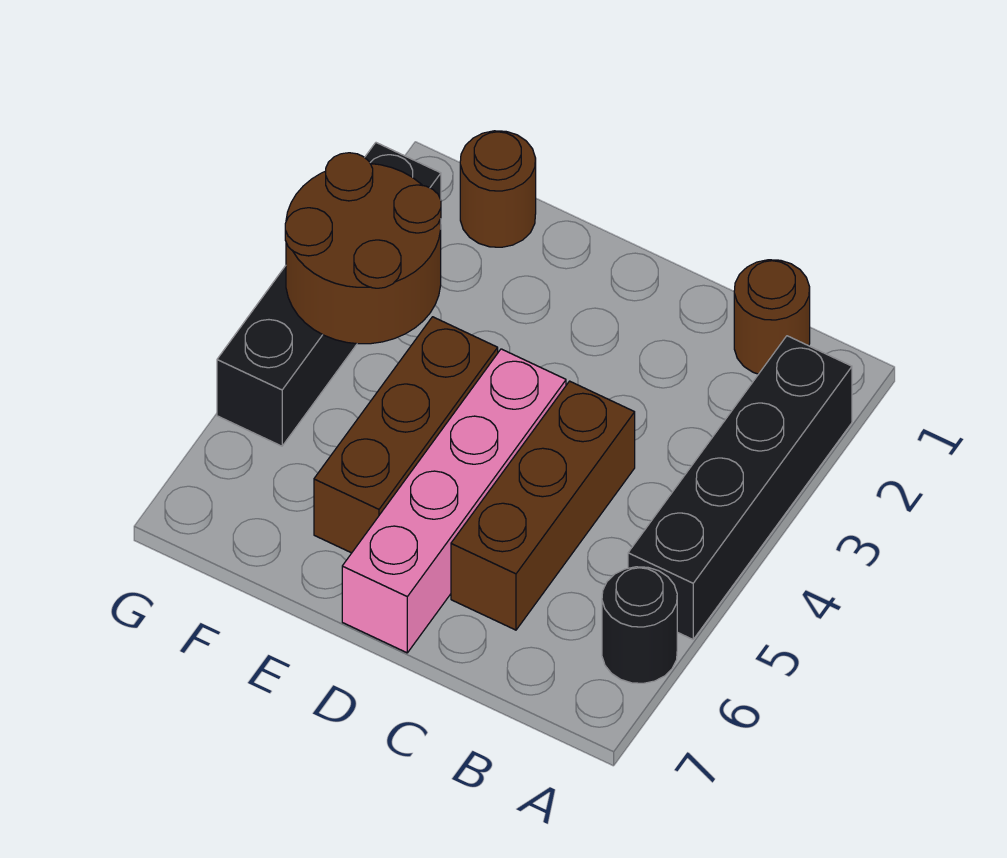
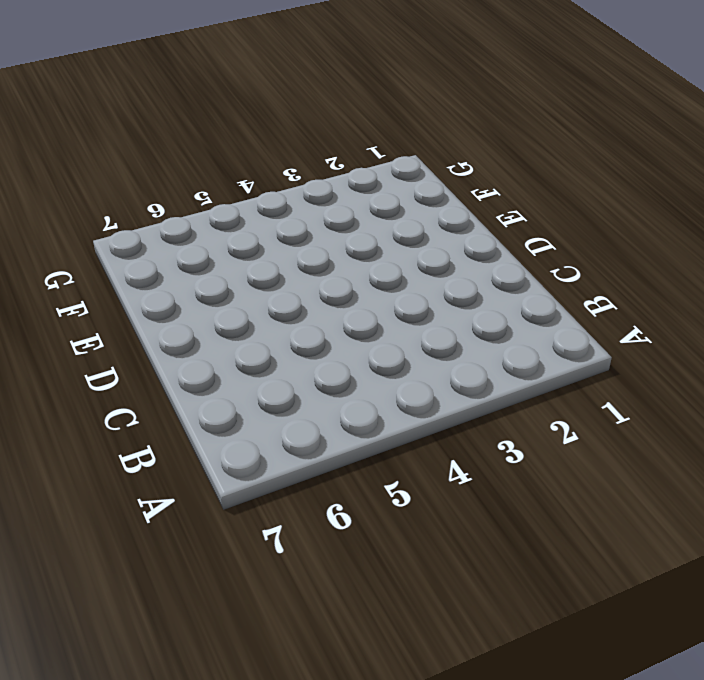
none -> black 1x4 brick [628,336,852,639]
none -> black 1x1 round brick [602,567,677,683]

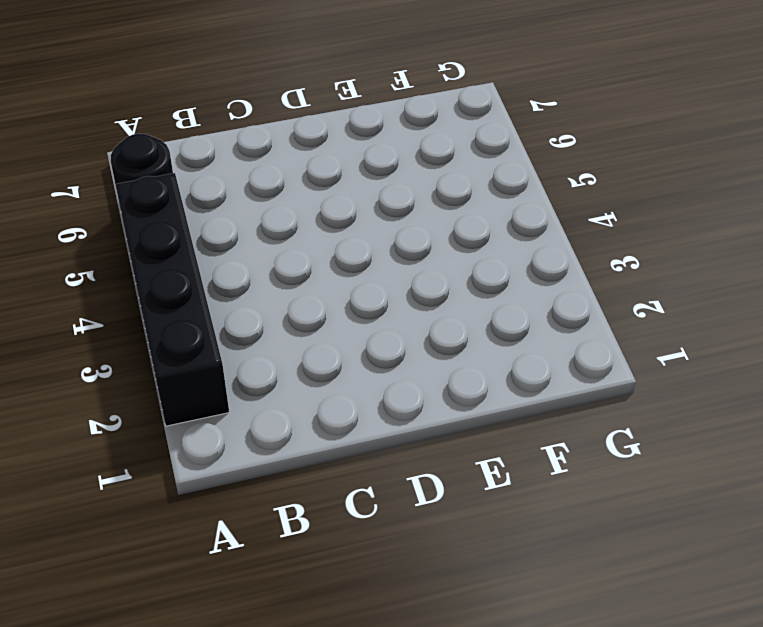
none -> brown 1x1 round brick [734,260,810,374]
none -> brown 1x3 brick [451,381,635,630]

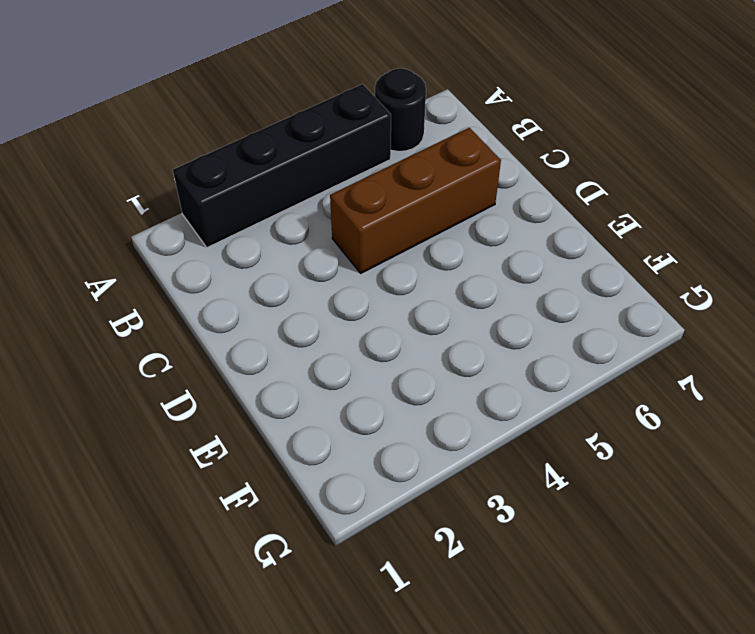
none -> brown 1x1 round brick [734,260,810,374]
none -> pink 1x4 brick [342,349,566,653]

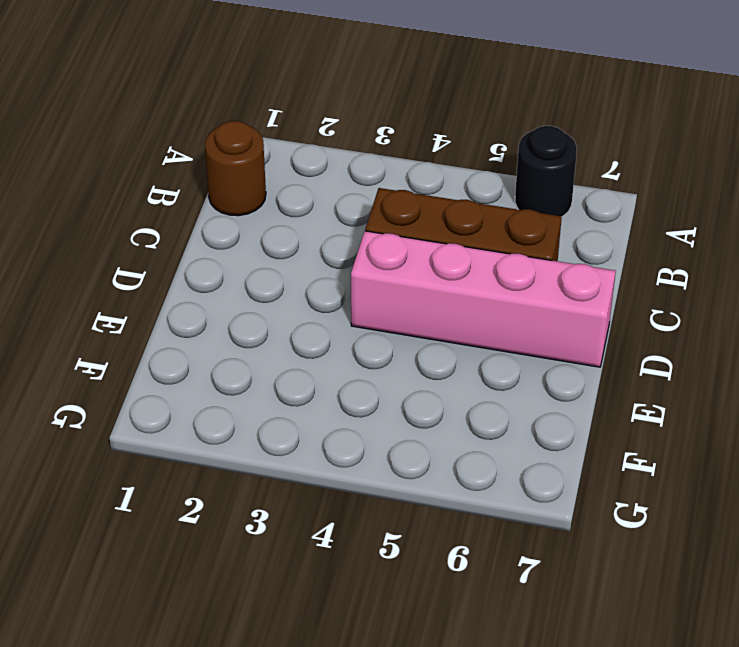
none -> black 1x4 brick [628,336,852,639]
none -> brown 1x3 brick [314,317,498,553]

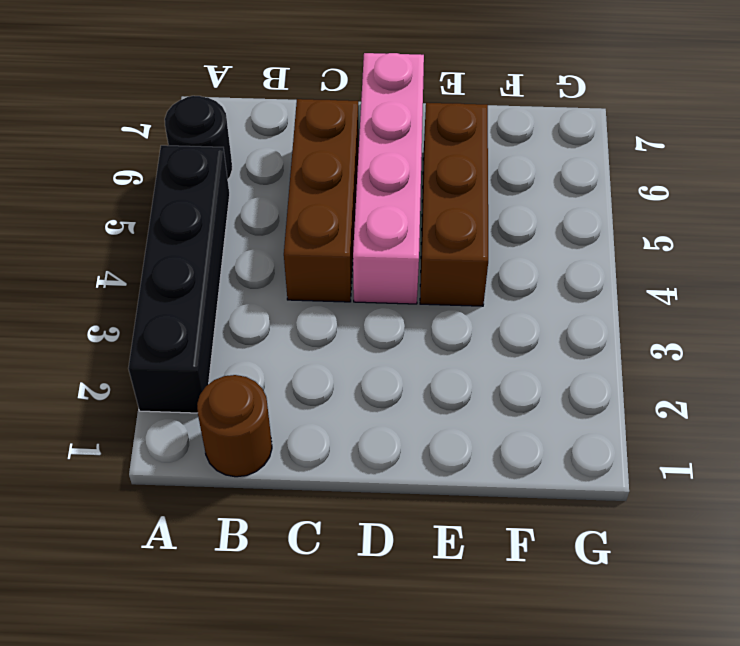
none -> brown 1x1 round brick [460,131,536,247]
none -> black 1x4 brick [217,143,441,446]

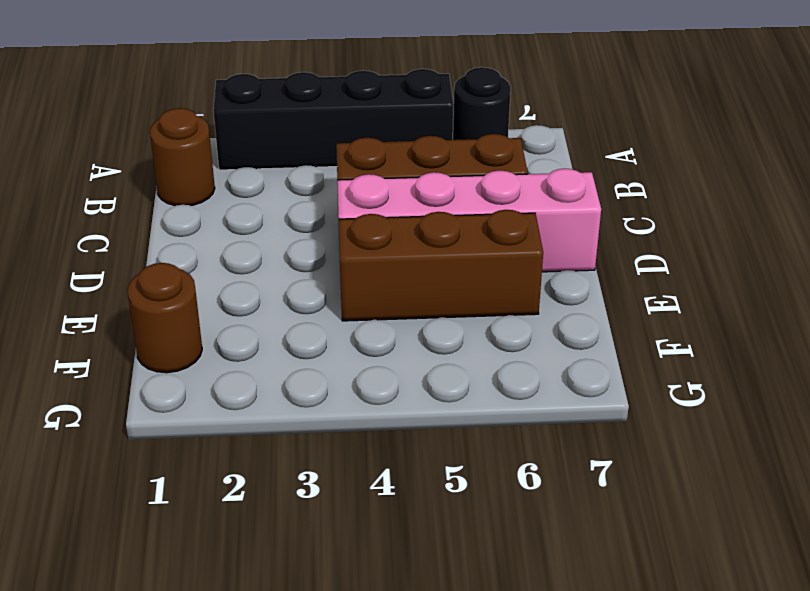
none -> black 1x4 brick [217,143,441,446]
none -> brown 2x2 round brick [285,153,441,344]

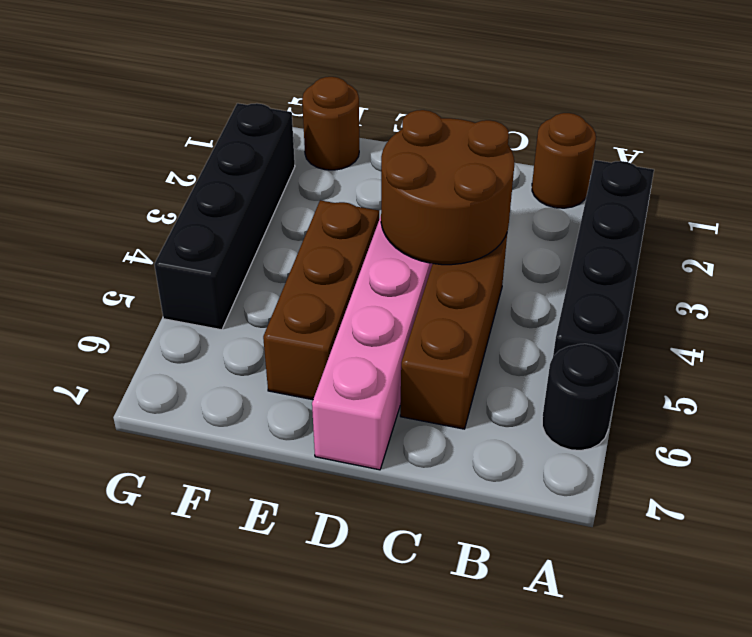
brown 2x2 round brick [381,110,515,265] -> brown 2x2 round brick moved to [285,153,441,344]

